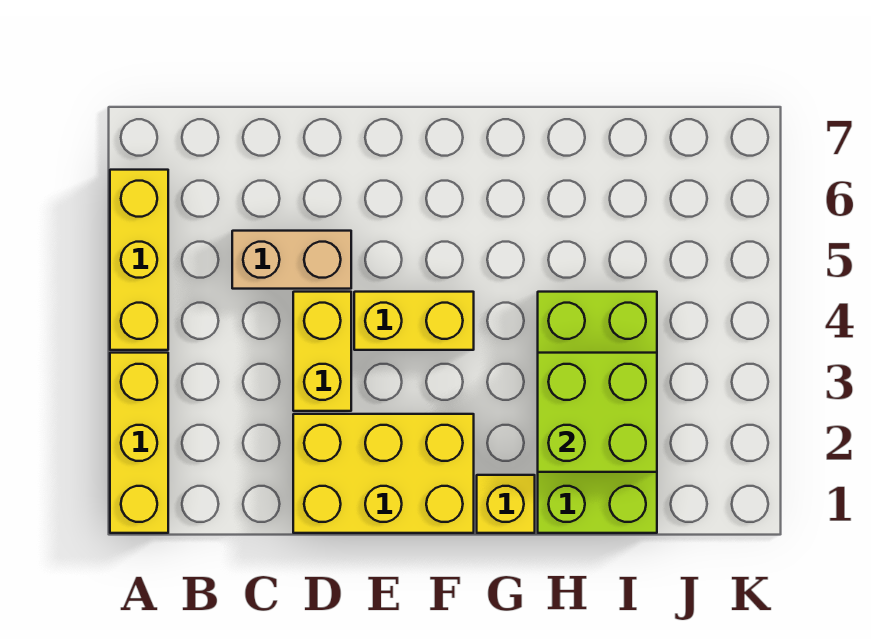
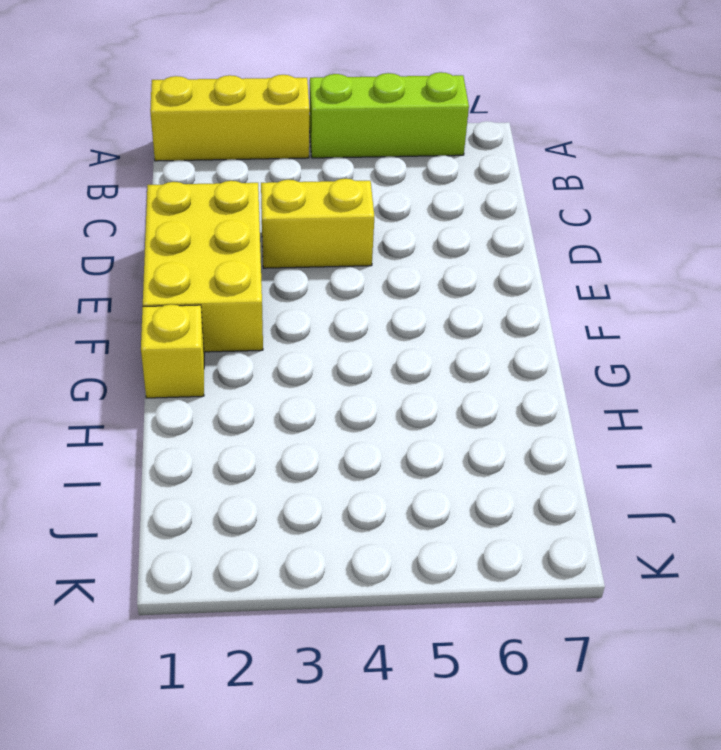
lime 1x3 brick [309,72,469,158] -> yellow 1x3 brick [110,170,168,350]
none -> tan 1x2 brick [232,231,351,289]
none -> yellow 1x2 brick [354,292,474,350]

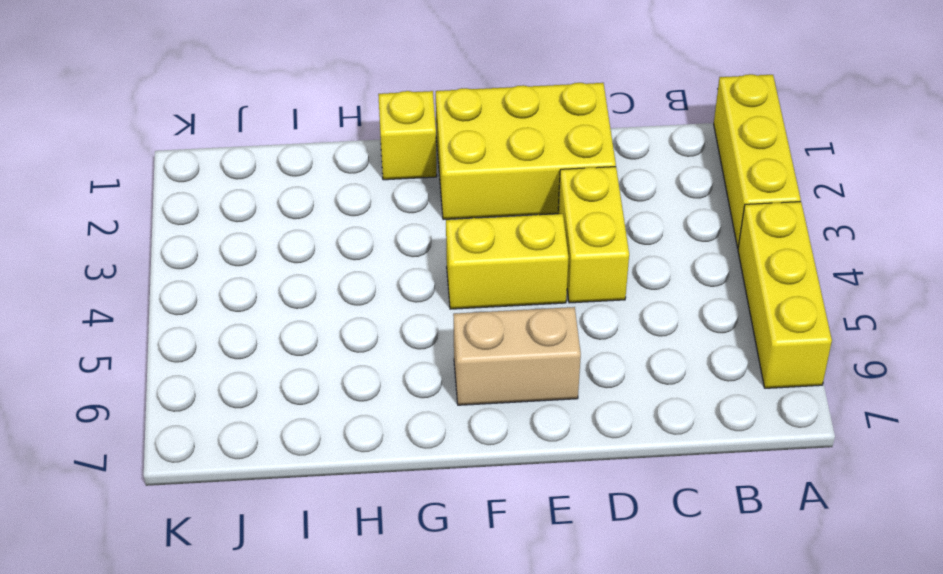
tan 1x2 brick [453,307,581,405] -> tan 1x2 brick moved to [232,231,351,289]
none -> lime 2x4 brick [538,292,657,533]
none -> lime 2x2 brick [538,353,657,472]

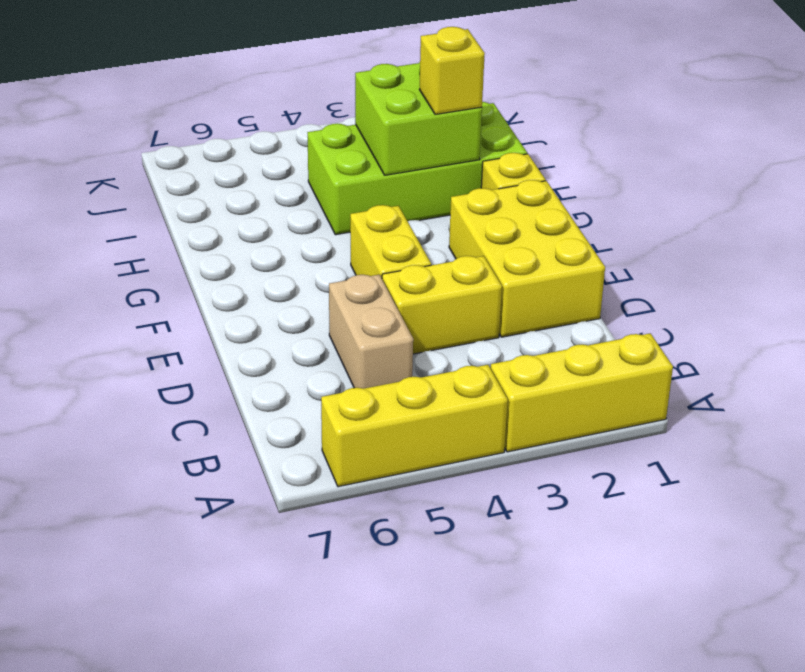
yellow 1x1 brick [419,27,485,114] -> none

